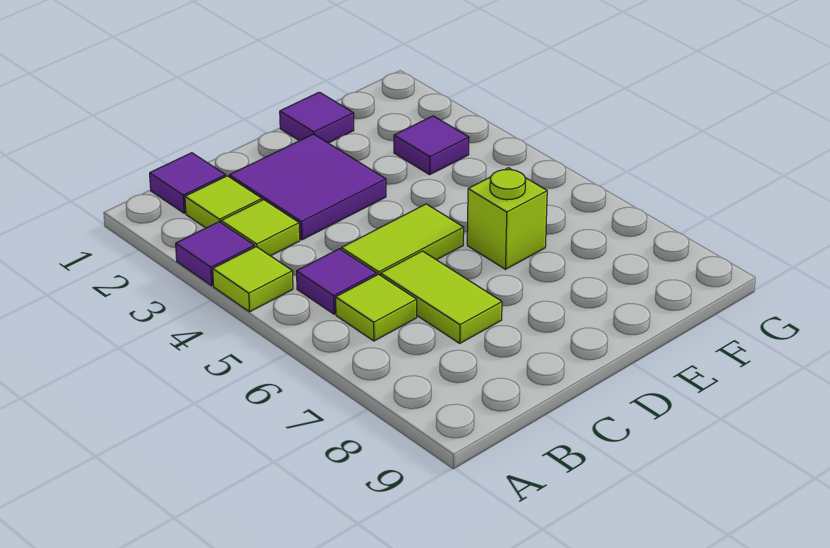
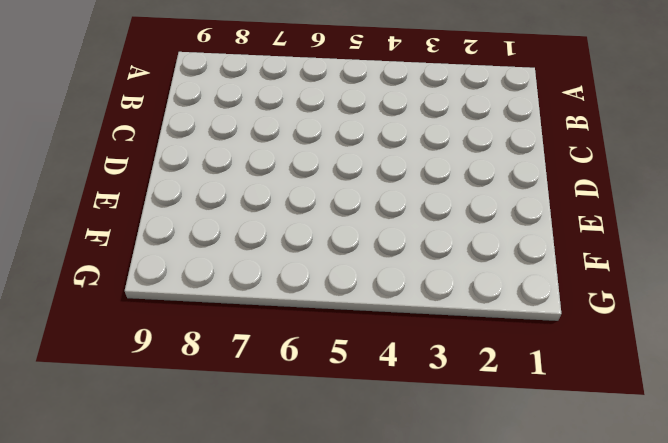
none -> purple 1x1 tile [176,222,254,286]
none -> lime 1x1 tile [213,247,293,312]
none -> purple 1x1 tile [150,153,226,213]

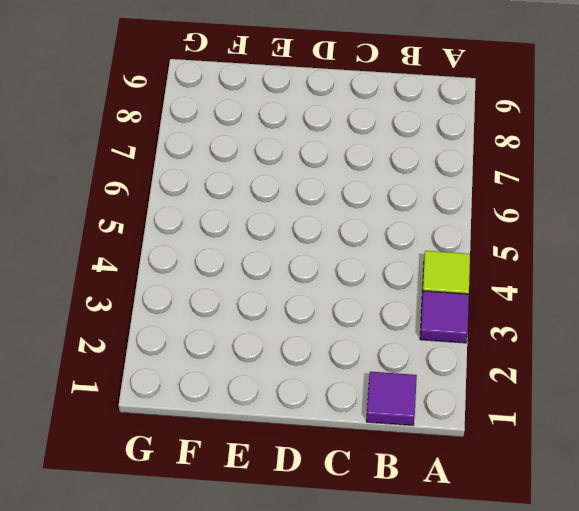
none -> lime 1x1 tile [185,176,262,228]
none -> lime 1x1 tile [221,200,300,256]
none -> purple 1x1 tile [297,249,377,314]

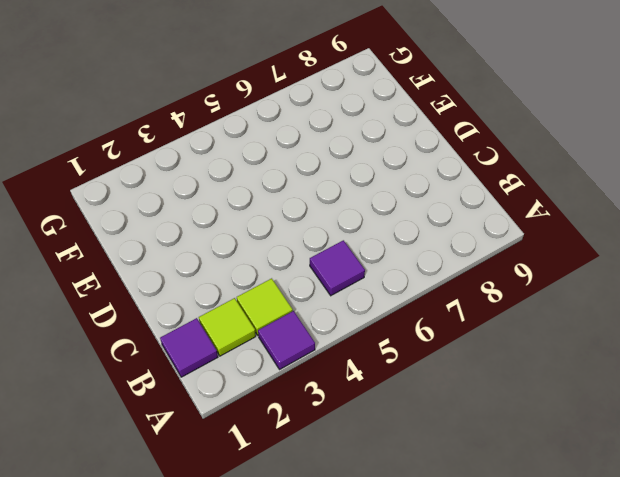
none -> lime 1x1 tile [213,247,293,312]
none -> lime 1x1 tile [336,274,417,341]
none -> purple 2x2 tile [229,134,386,240]

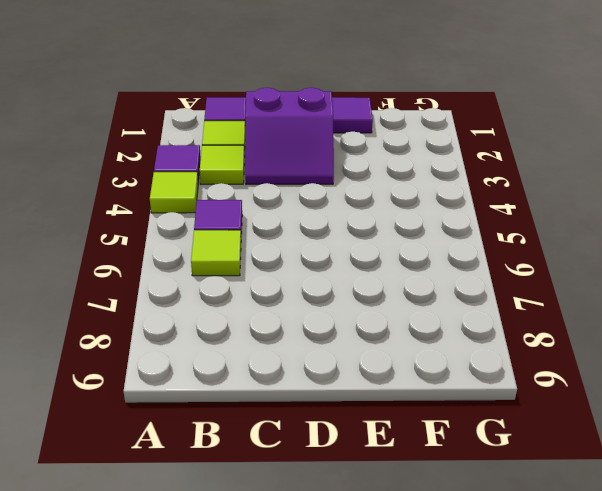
purple 2x2 slope [245,88,334,184] -> purple 2x2 tile [229,134,386,240]
none -> lime 1x2 tile [341,204,464,275]
none -> lime 1x2 tile [381,251,502,343]
none -> lime 1x1 brick [467,168,547,269]

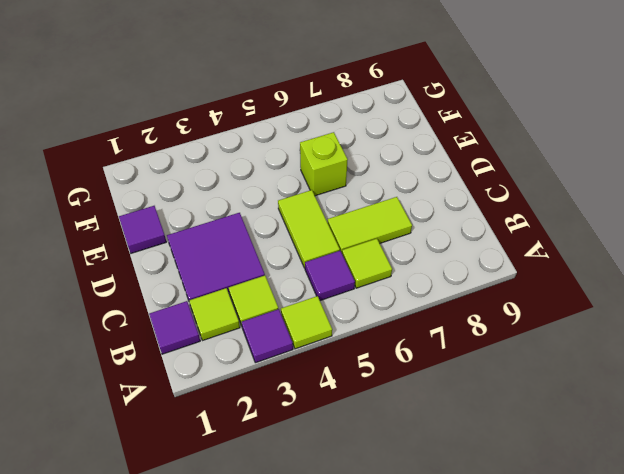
none -> purple 1x1 tile [394,116,469,175]

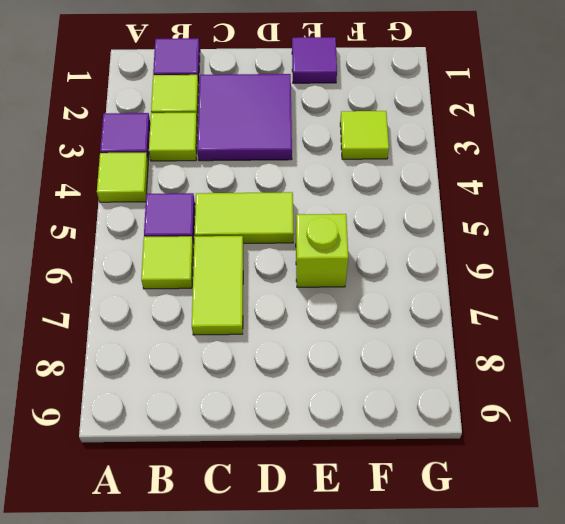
lime 1x1 tile [340,111,389,159] -> purple 1x1 tile [394,116,469,175]

